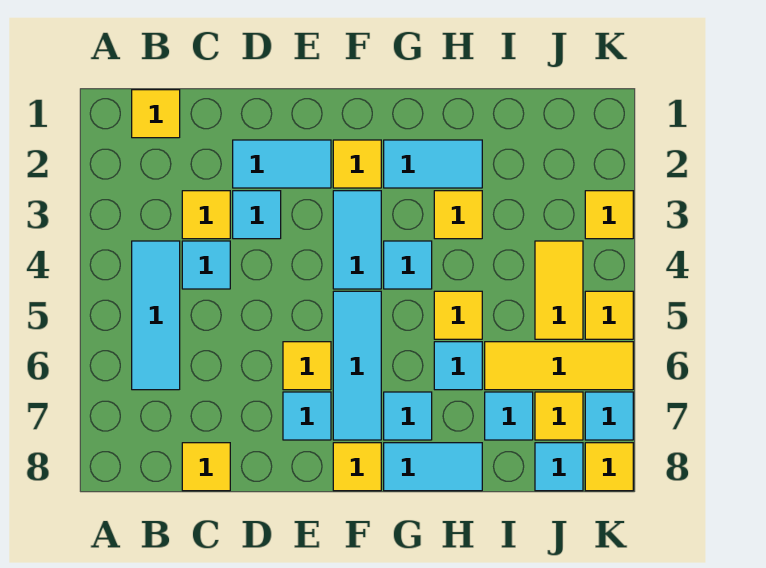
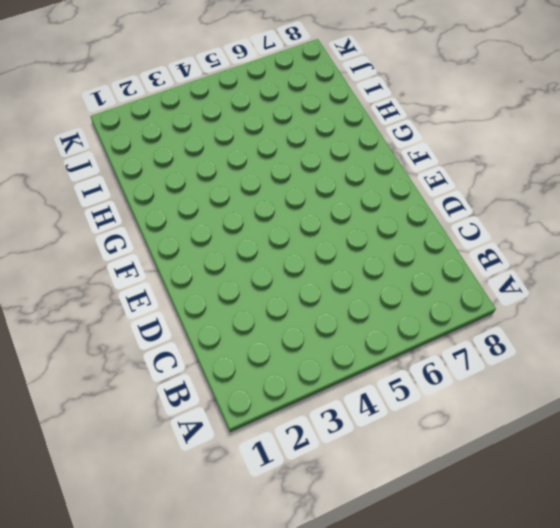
none -> yellow 1x1 tile [132,90,180,138]
none -> cyan 1x3 tile [132,241,180,390]
none -> yellow 1x1 tile [182,191,230,239]

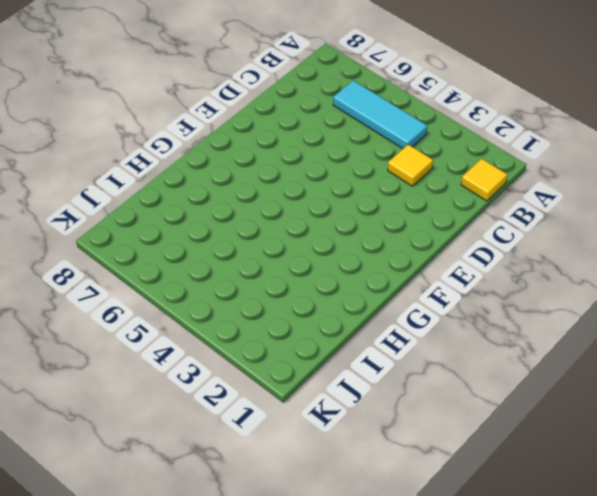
none -> cyan 1x1 tile [182,241,230,289]
none -> yellow 1x1 tile [182,443,230,491]
none -> cyan 1x2 tile [233,140,331,188]

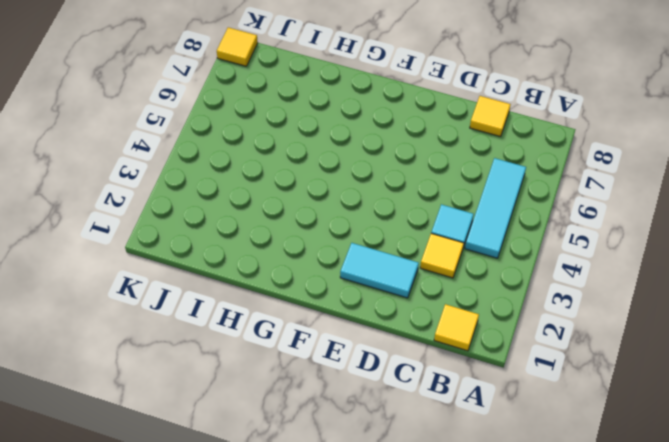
none -> cyan 1x1 tile [233,191,281,239]
none -> yellow 1x1 tile [283,342,331,390]
none -> cyan 1x1 tile [283,392,331,440]

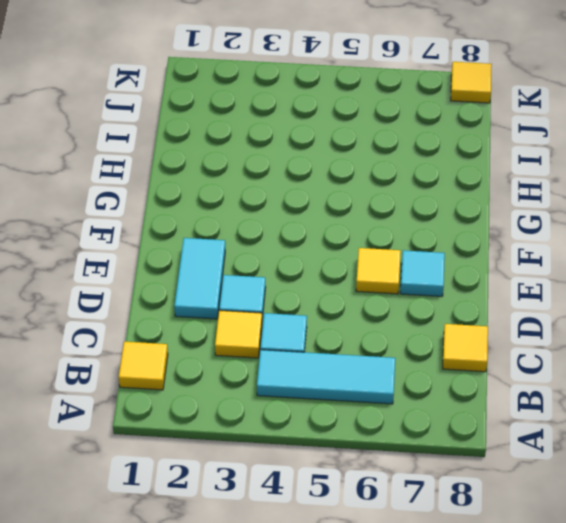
none -> yellow 1x1 tile [333,140,381,188]
none -> cyan 1x2 tile [333,191,381,289]
none -> cyan 1x3 tile [333,291,381,440]

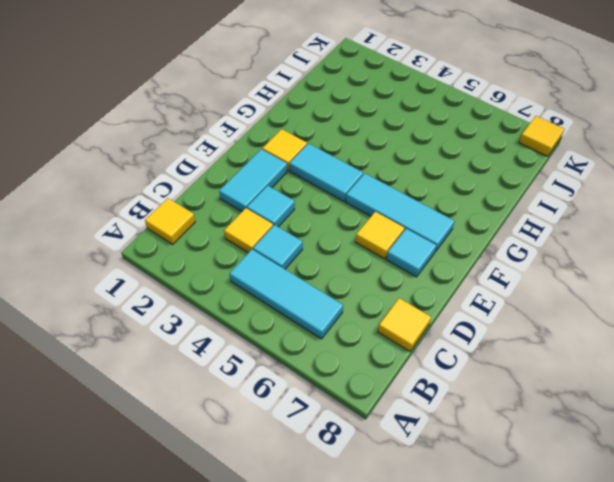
none -> yellow 1x1 tile [333,443,381,491]
none -> cyan 1x2 tile [384,140,482,188]
none -> cyan 1x1 tile [384,241,432,289]

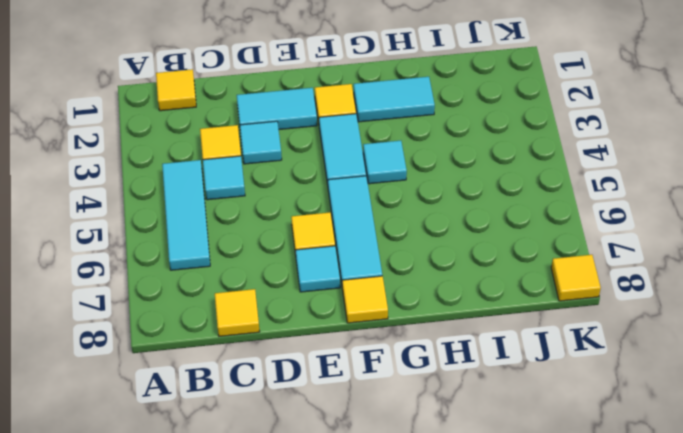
none -> cyan 1x1 tile [384,392,432,440]
none -> cyan 1x2 tile [384,443,482,491]
none -> yellow 1x1 tile [434,191,482,239]

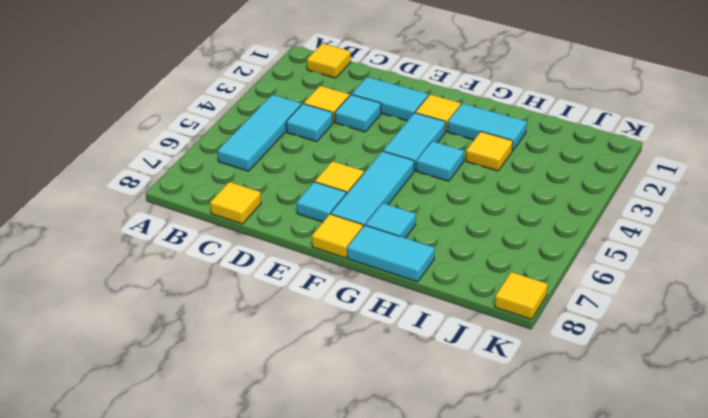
none -> yellow 1x1 tile [434,291,482,339]
none -> cyan 1x1 tile [434,342,482,390]
none -> yellow 1x3 tile [485,342,633,390]

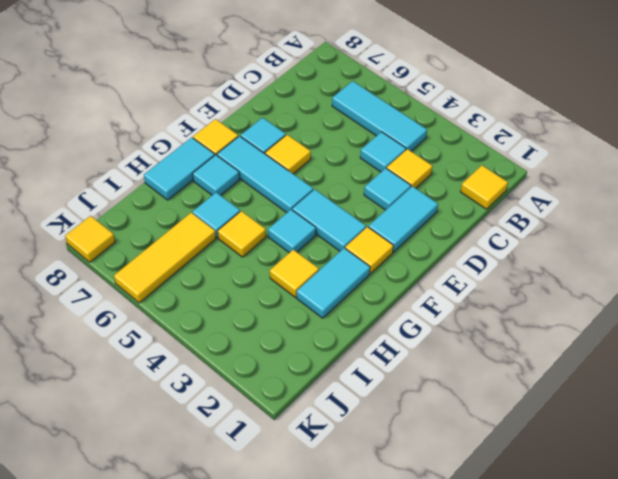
none -> yellow 1x1 tile [182,443,230,491]
none -> cyan 1x1 tile [485,392,533,440]
none -> yellow 1x2 tile [535,241,583,339]

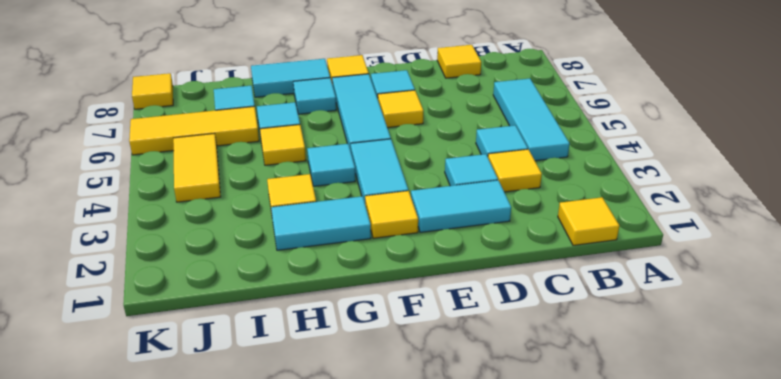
none -> yellow 1x1 tile [535,392,583,440]
none -> cyan 1x1 tile [535,443,583,491]
none -> yellow 1x1 tile [585,191,633,239]

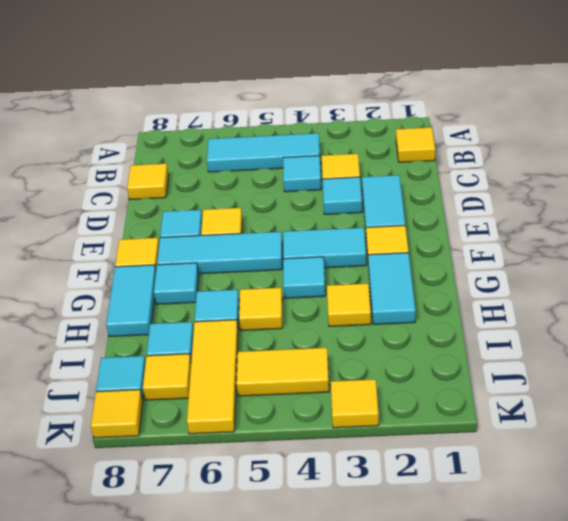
none -> yellow 1x1 tile [585,291,633,339]
none -> cyan 1x1 tile [585,392,633,440]

